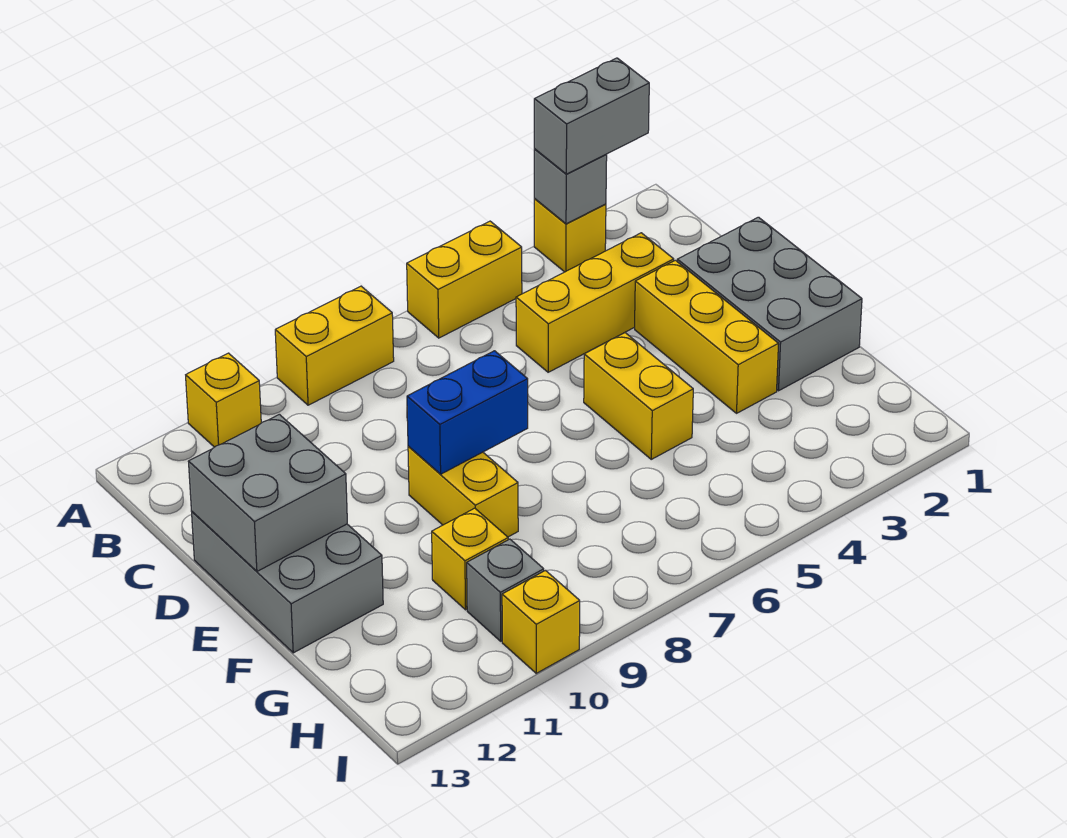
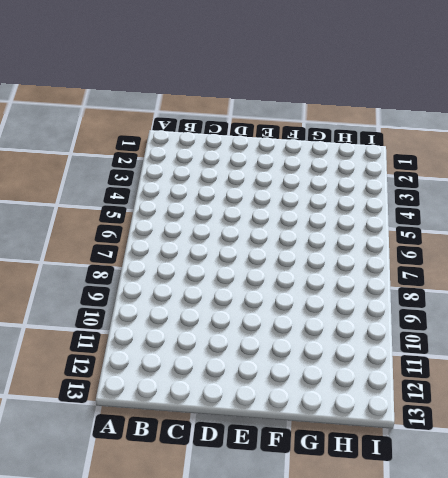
none -> yellow 1x1 brick [534,199,606,272]
none -> yellow 1x2 brick [407,221,522,338]
none -> yellow 1x2 brick [275,286,394,405]

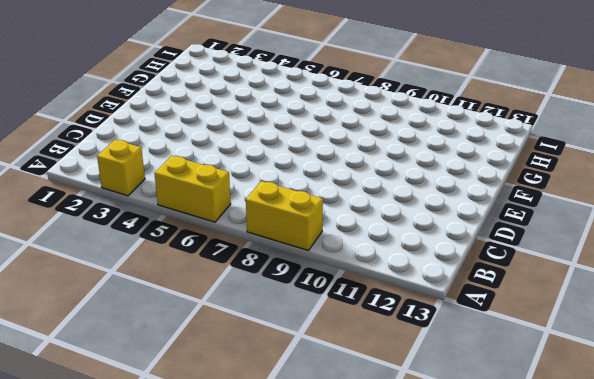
none -> yellow 1x1 brick [186,353,261,447]
none -> yellow 1x3 brick [516,233,674,372]
none -> grey 2x3 brick [677,217,862,391]

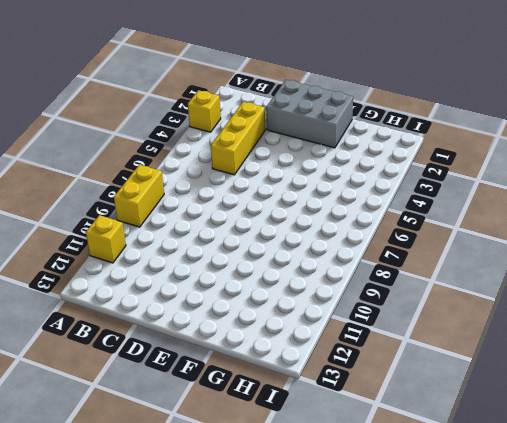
none -> yellow 1x2 brick [407,221,522,338]
none -> yellow 1x3 brick [635,260,778,413]
none -> grey 2x3 brick [192,512,383,653]

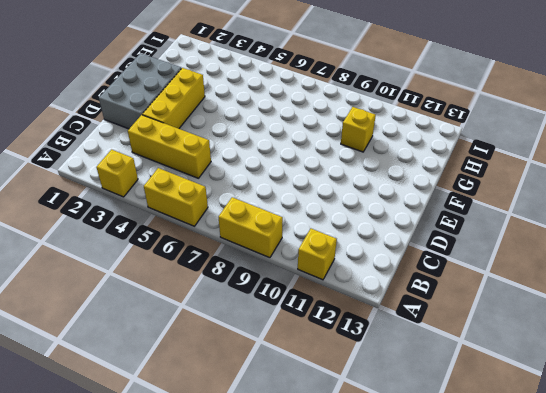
none -> grey 2x3 brick [192,512,383,653]
none -> yellow 1x2 brick [584,333,693,459]
none -> yellow 1x2 brick [408,446,518,537]

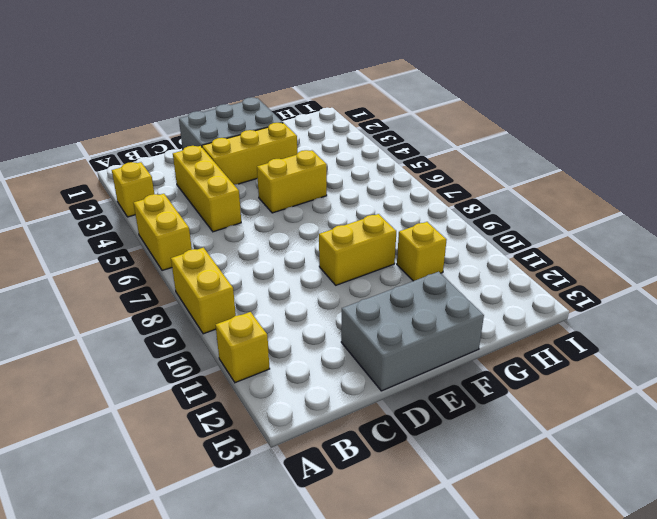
none -> grey 1x1 brick [467,539,544,641]
none -> yellow 1x1 brick [502,570,580,673]
none -> grey 1x1 brick [534,149,607,224]

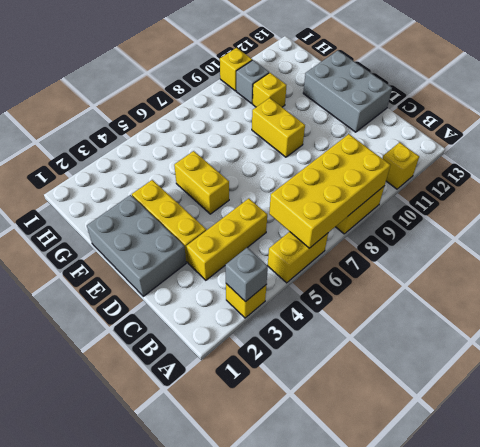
yellow 2x4 brick [269,134,390,248] -> none
none -> grey 2x2 brick [188,414,347,571]
none -> blue 1x2 brick [407,351,528,474]
none -> grey 1x2 brick [534,58,649,174]

